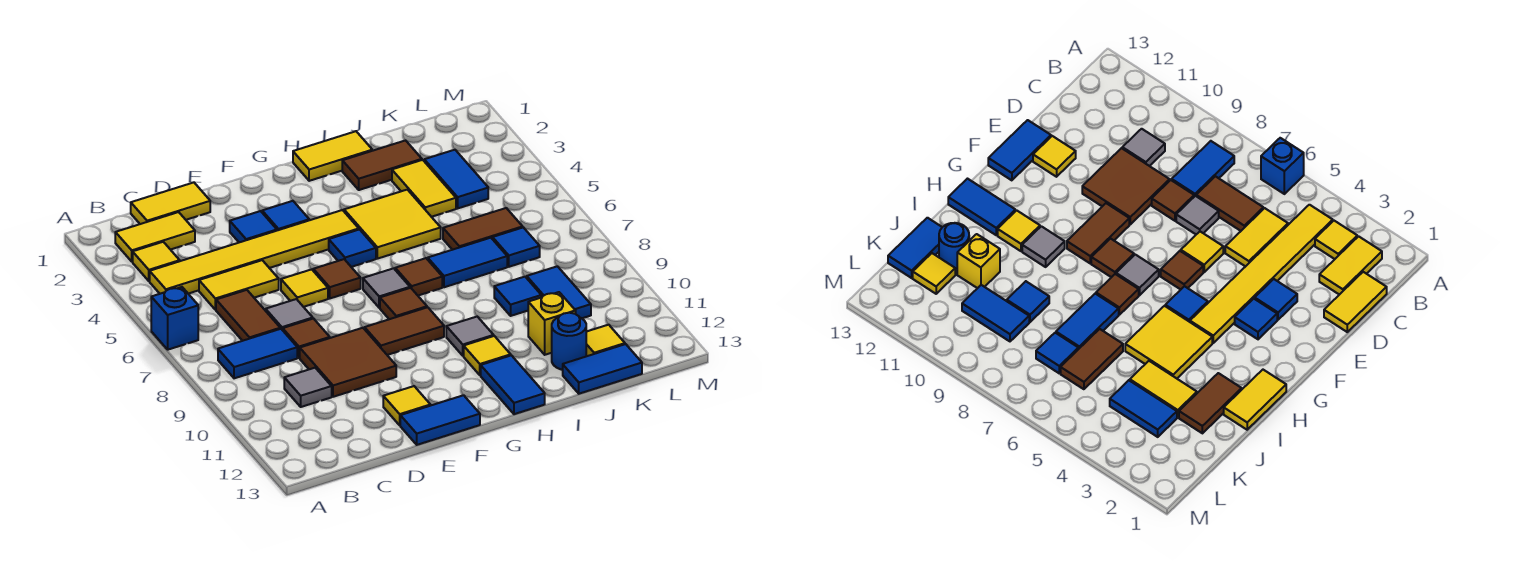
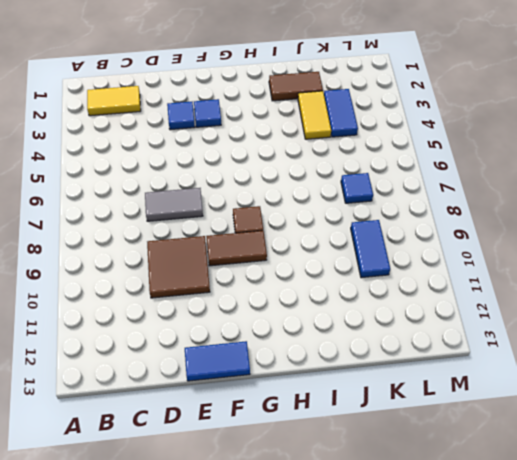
grey 1x2 tile [145,188,203,221] -> grey 1x1 tile [266,299,313,330]
none -> blue 1x1 brick [151,287,198,350]
none -> yellow 1x1 tile [133,242,180,281]
none -> yellow 1x6 tile [150,210,359,294]
none -> blue 1x2 tile [218,329,297,378]

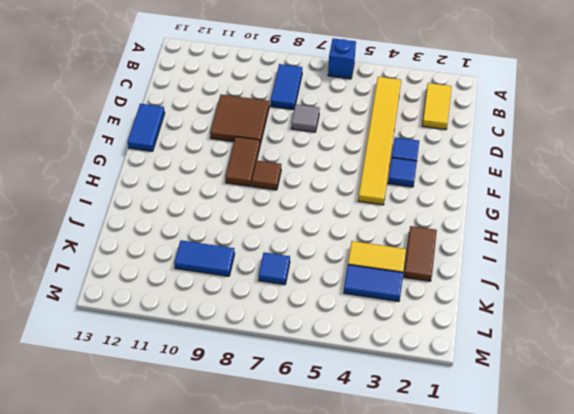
none -> yellow 1x1 tile [133,242,180,281]
none -> yellow 1x2 tile [131,183,210,224]
none -> yellow 1x2 tile [199,260,279,310]
none -> brown 1x2 tile [216,290,280,341]

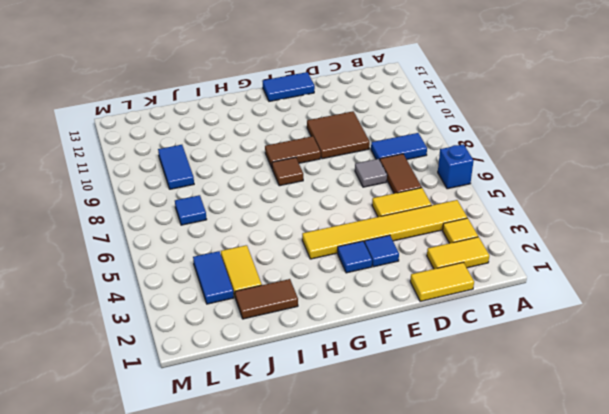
none -> grey 1x1 tile [284,368,332,407]
none -> brown 1x1 tile [283,318,330,358]
none -> yellow 1x1 tile [281,269,328,307]
none -> yellow 1x1 tile [383,386,430,425]

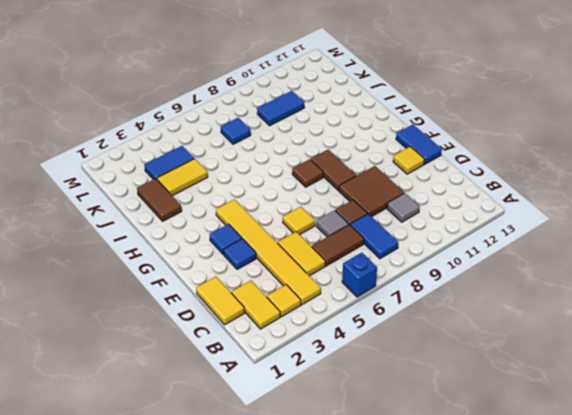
none -> brown 1x1 tile [313,259,361,298]
none -> blue 1x1 tile [329,230,376,267]
none -> grey 1x1 tile [363,268,410,308]
none -> yellow 1x2 tile [293,131,372,181]

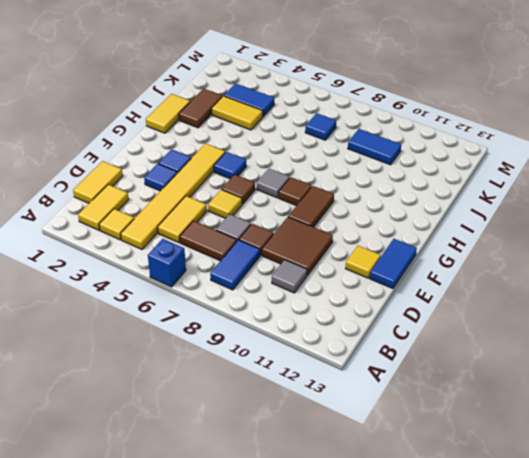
none -> yellow 2x2 tile [344,190,441,259]
none -> brown 1x1 tile [395,258,442,295]
none -> grey 1x1 tile [446,317,494,356]
none -> yellow 1x1 tile [464,336,511,375]

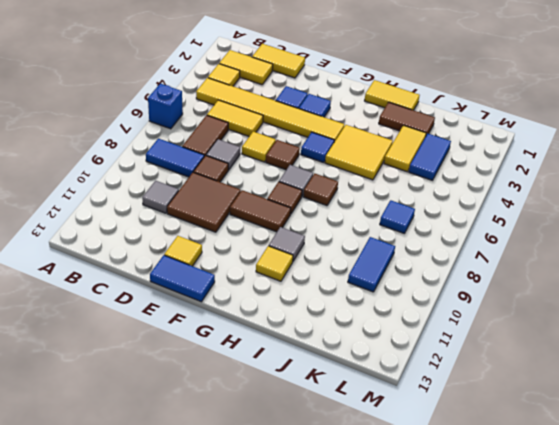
none -> blue 1x2 tile [481,355,545,414]
none -> blue 1x2 tile [428,238,507,287]
none -> brown 1x2 tile [443,208,523,250]
none -> blue 1x1 tile [494,277,541,316]

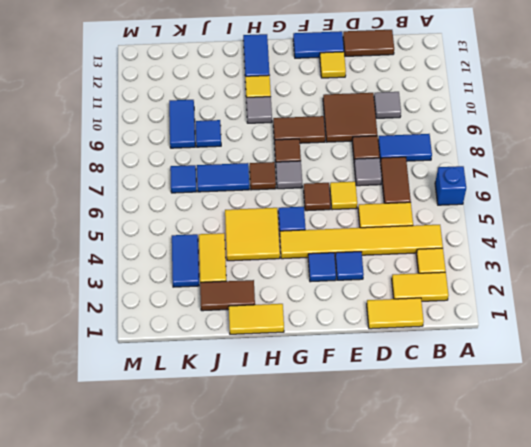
brown 1x2 tile [343,30,394,56] -> brown 1x2 tile moved to [443,208,523,250]
none -> yellow 1x1 brick [528,292,576,355]
none -> blue 1x1 round brick [552,313,586,370]
none -> blue 1x2 tile [563,344,642,394]
none -> yellow 1x1 tile [586,325,625,356]

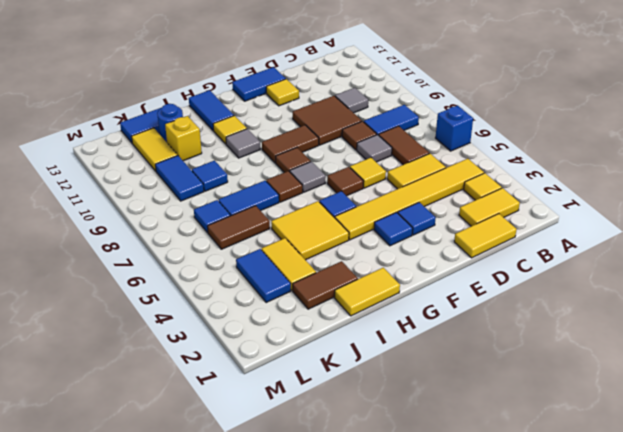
yellow 1x2 tile [132,128,178,171] -> yellow 1x1 tile [586,325,625,356]

